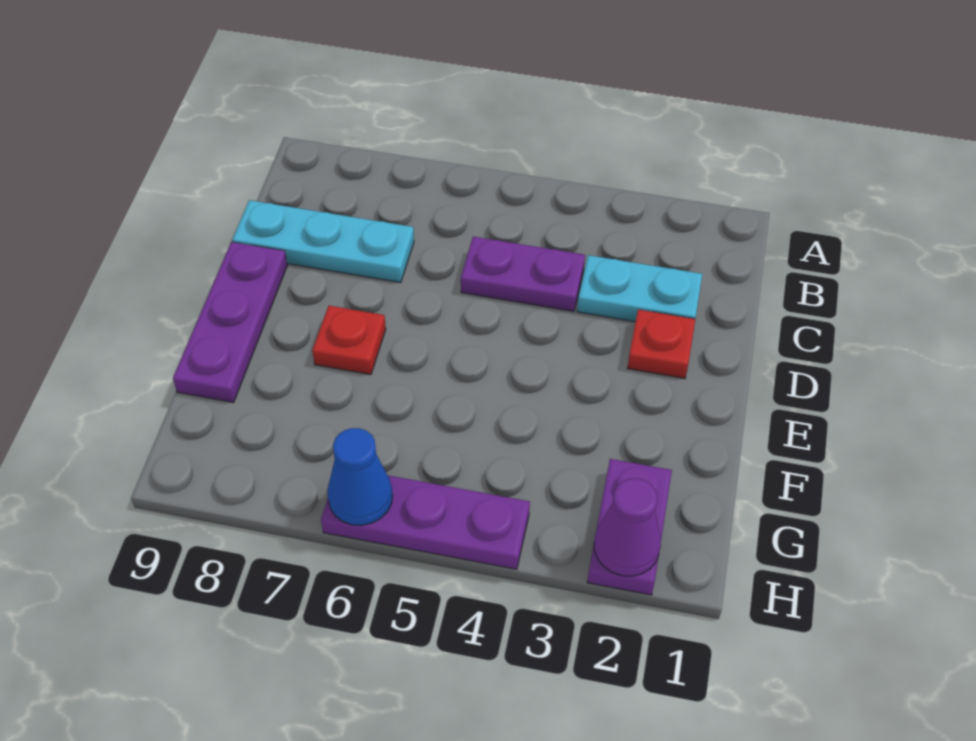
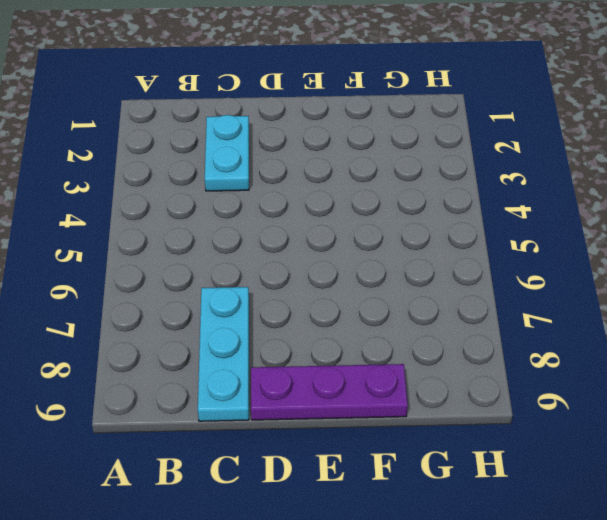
none -> purple 1x2 plate [461,237,585,311]
none -> red 1x1 plate [628,310,695,379]

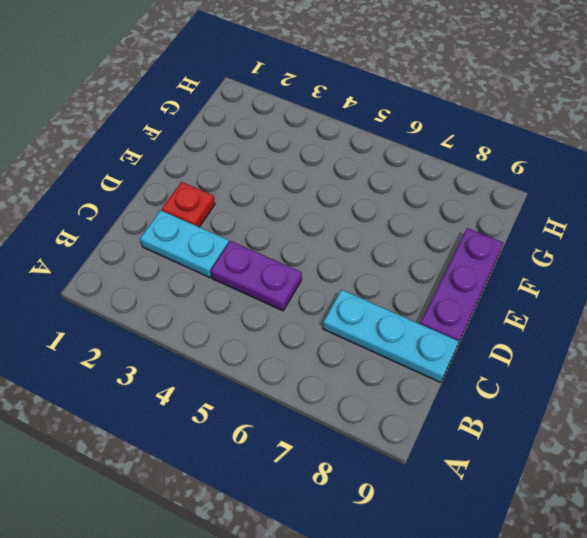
none -> red 1x1 plate [312,306,386,375]
none -> purple 1x2 plate [587,459,672,595]

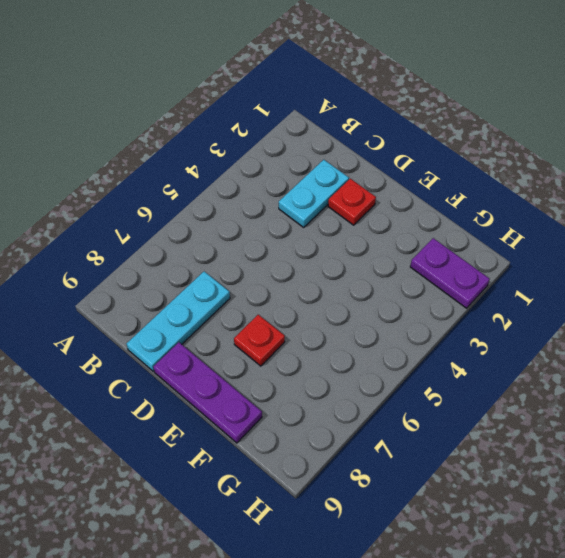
none -> purple 1x2 plate [461,237,585,311]
none -> purple 1x3 plate [321,475,530,569]

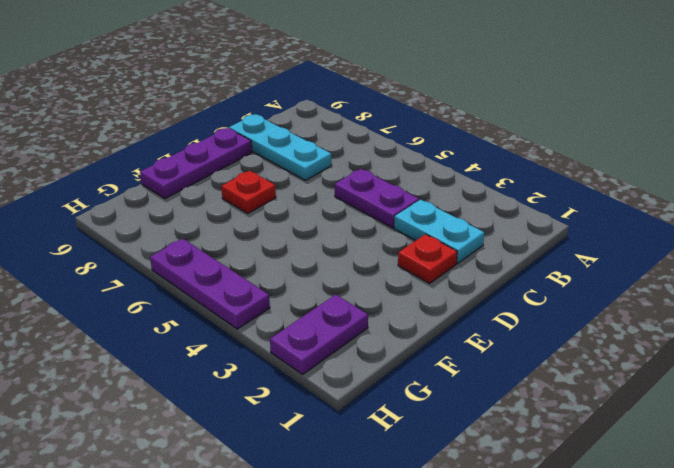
none -> purple 1x1 cone [594,478,661,576]
none -> blue 1x1 cone [327,428,392,525]

